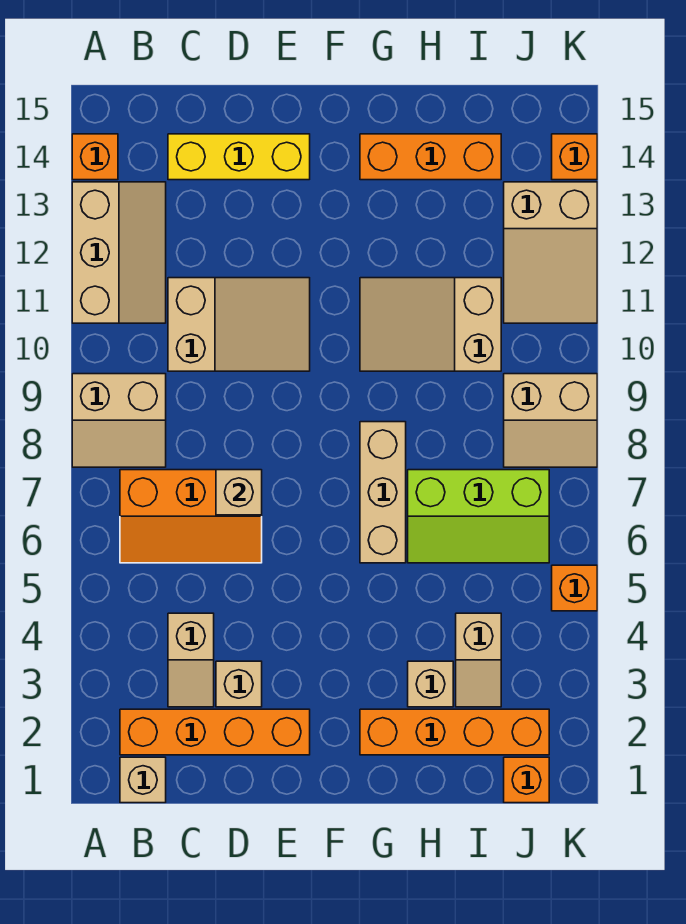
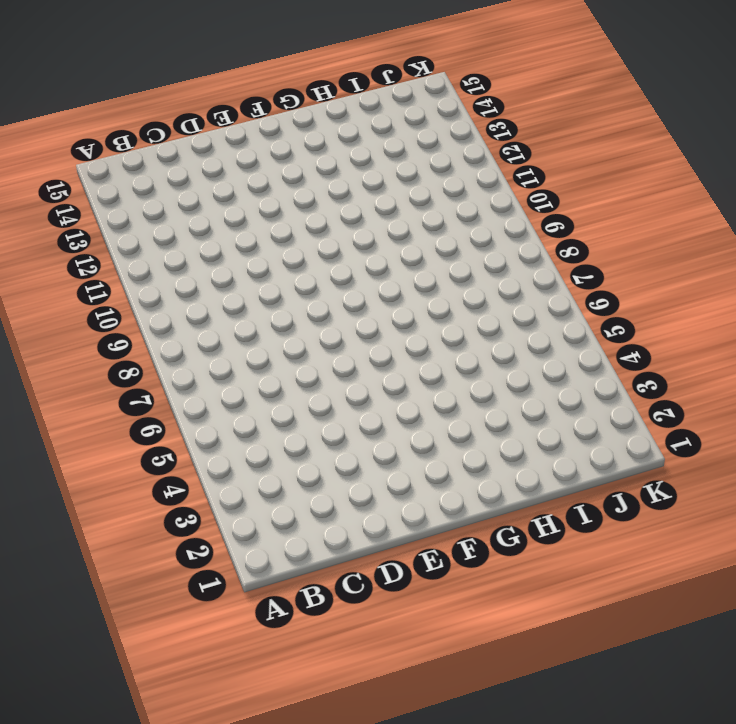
none -> tan 2x2 slope [72,374,166,467]
none -> tan 2x3 slope [72,182,166,323]
none -> orange 1x1 brick [72,134,118,180]

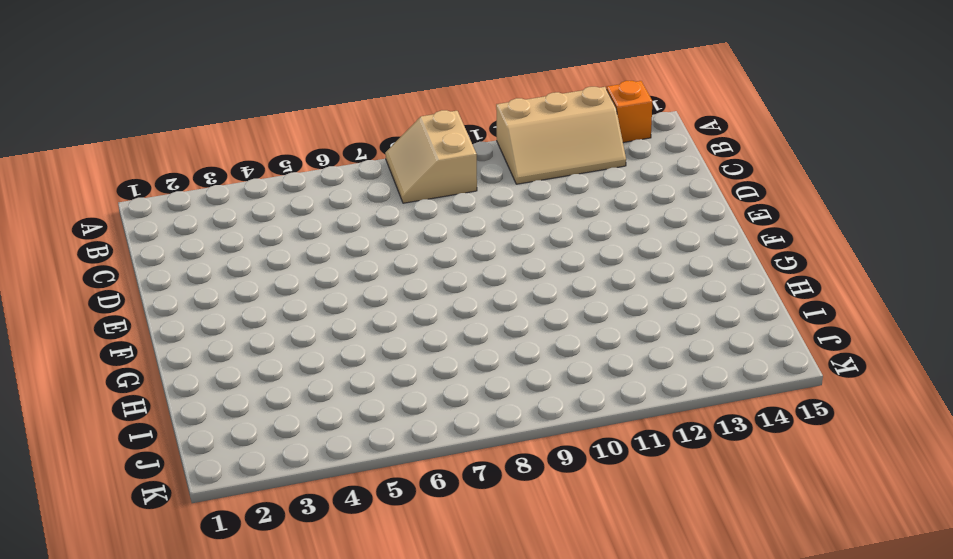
none -> tan 1x1 brick [120,757,166,803]
none -> orange 1x4 brick [120,709,310,755]
none -> orange 2x3 slope [120,470,262,563]

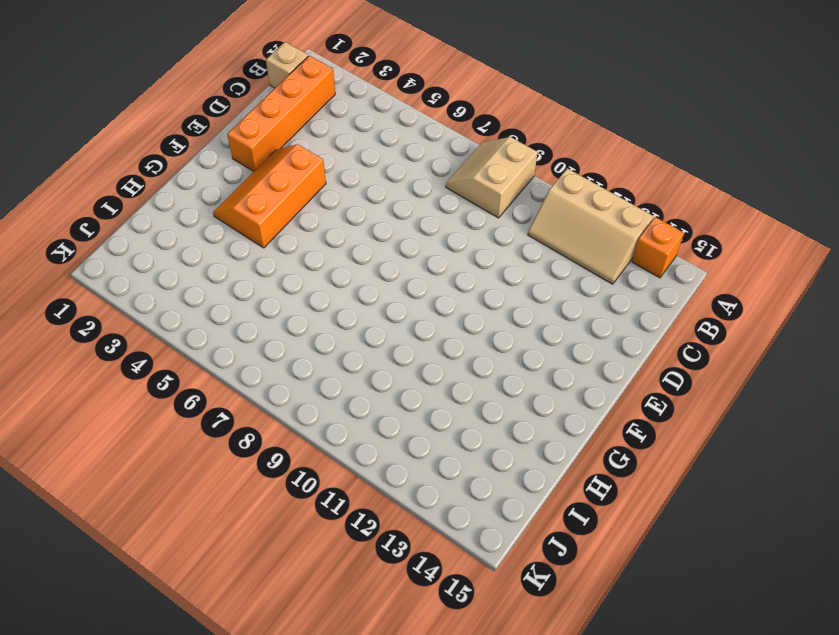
orange 2x3 slope [213,144,326,248] -> orange 2x3 slope moved to [120,470,262,563]
none -> tan 1x2 slope [168,613,214,707]
none -> tan 2x3 slope [168,278,310,371]
none -> yellow 1x3 brick [168,134,310,180]

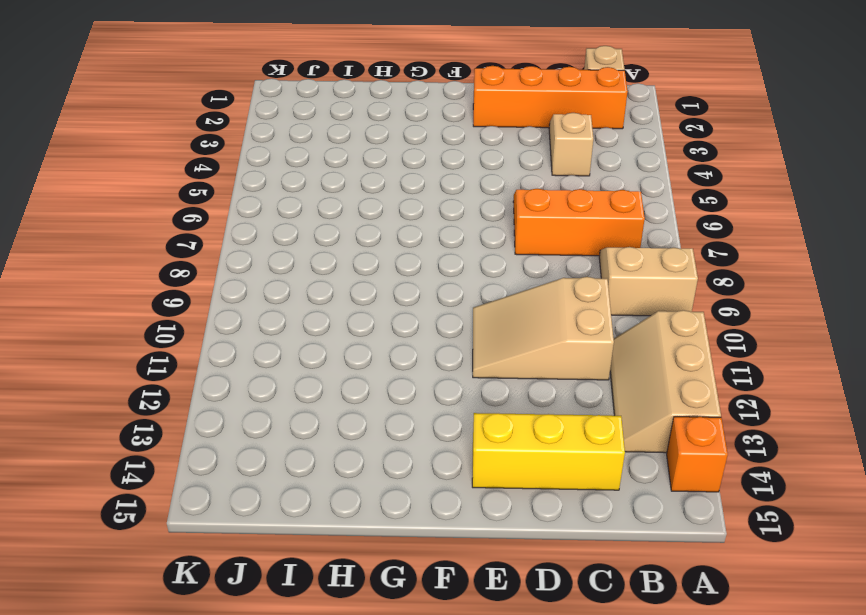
none -> tan 1x1 brick [216,661,262,707]
none -> orange 1x4 brick [360,709,549,755]
none -> tan 1x3 brick [360,422,406,563]

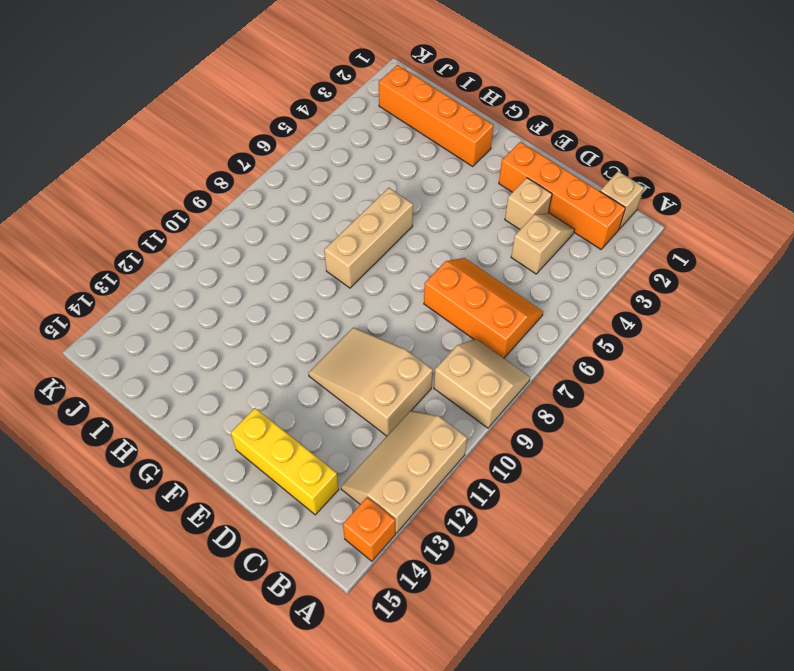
none -> tan 2x3 slope [360,278,501,371]
none -> orange 1x3 brick [360,134,501,180]
none -> tan 1x1 brick [408,661,453,707]

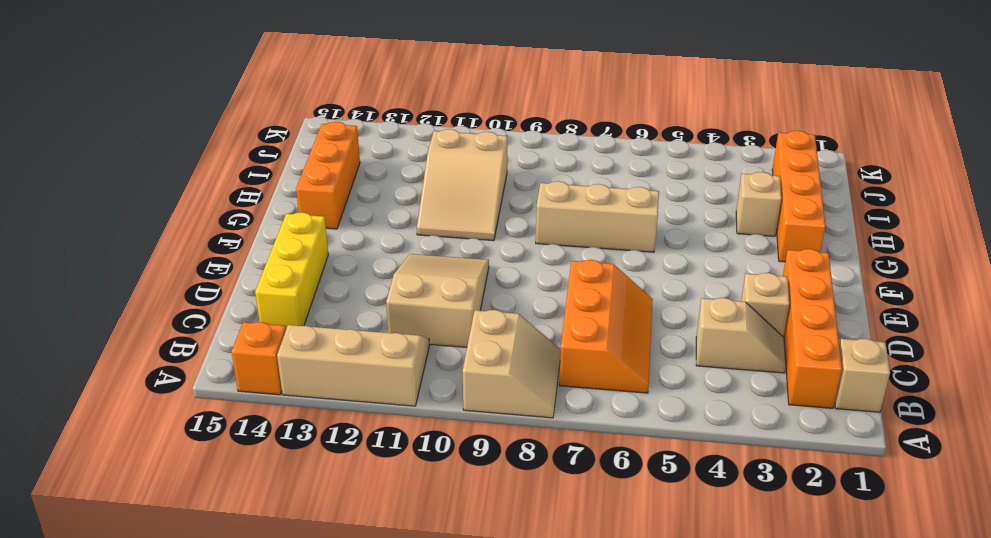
none -> lime 2x3 slope [408,470,549,563]
none -> tan 1x2 slope [456,613,501,707]
none -> orange 1x1 brick [504,757,549,803]

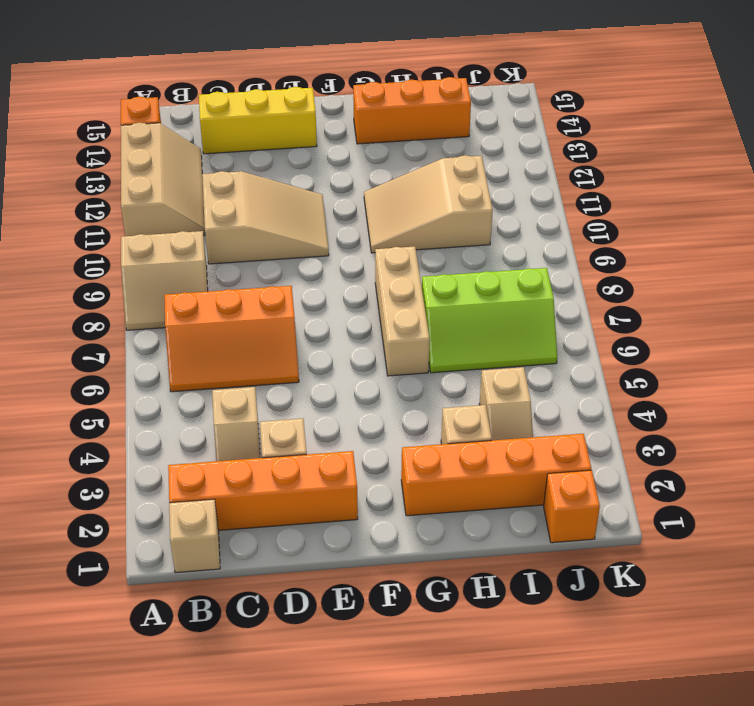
none -> tan 2x2 slope [504,374,597,467]
none -> tan 2x3 slope [504,182,597,323]
none -> orange 1x1 brick [552,565,597,611]

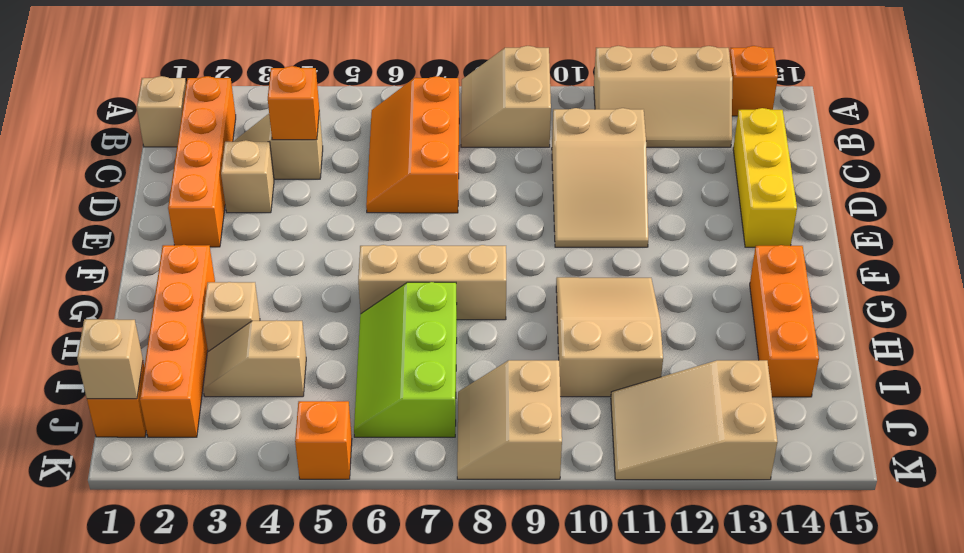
orange 1x1 brick [268,66,319,140] -> orange 1x1 brick moved to [552,134,597,180]
tan 1x1 brick [77,319,143,399] -> tan 1x1 brick moved to [216,470,262,515]

